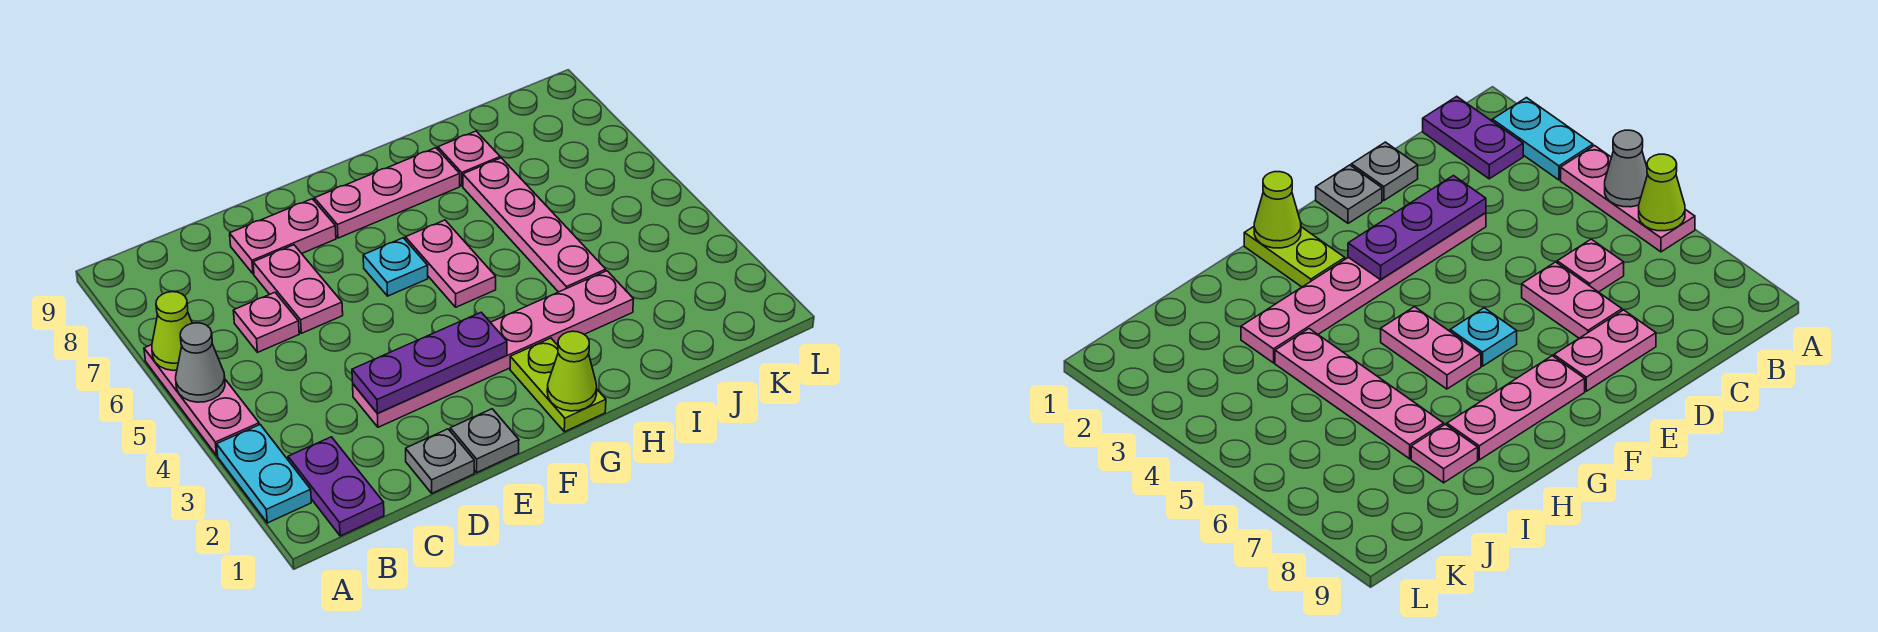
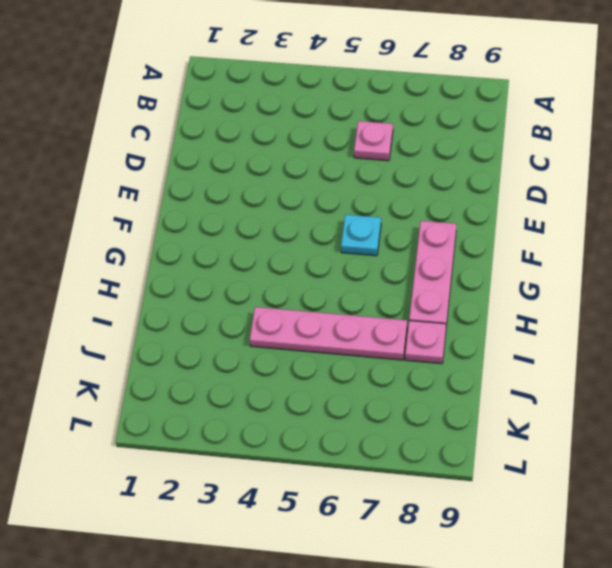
none -> cyan 1x2 plate [217,425,311,523]
none -> pink 1x3 plate [144,345,259,455]
none -> purple 1x2 plate [288,437,384,536]

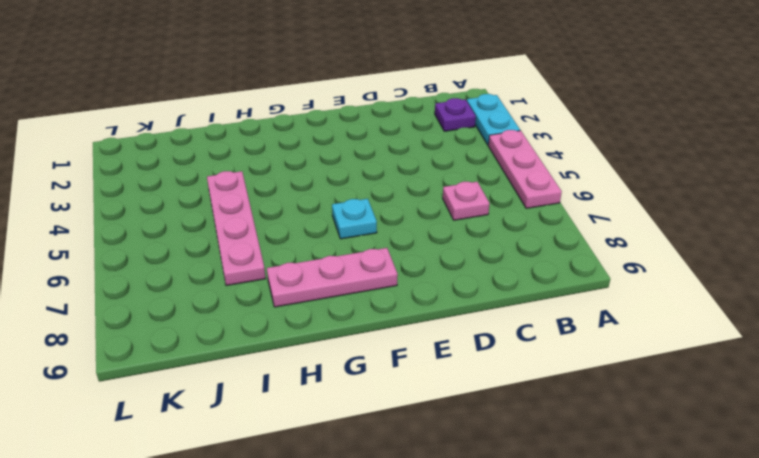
purple 1x1 plate [435,98,476,131] -> purple 1x2 plate [288,437,384,536]
none -> grey 1x1 plate [406,429,474,493]
none -> pink 1x6 plate [353,271,634,427]
none -> pink 1x2 plate [253,245,343,333]

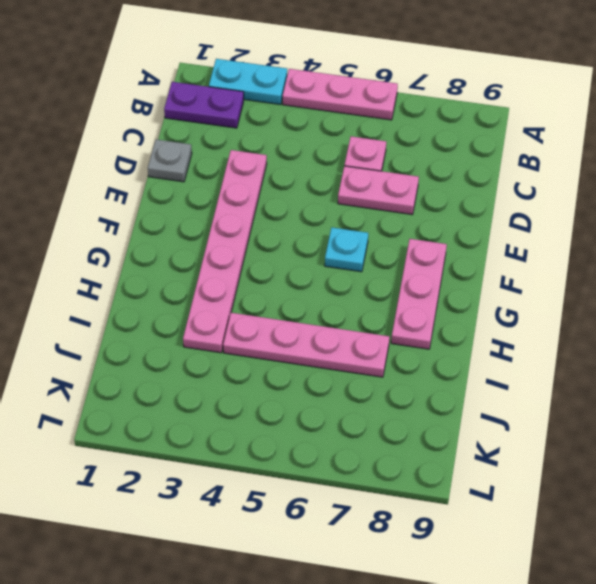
none -> pink 1x2 plate [230,199,336,274]
none -> grey 1x1 plate [450,409,519,472]
none -> lime 1x2 plate [510,338,606,432]

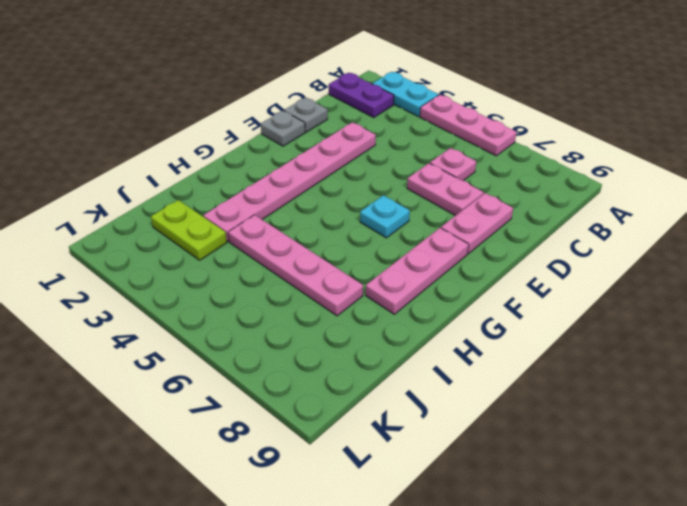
lime 1x2 plate [151,200,227,260] -> lime 1x2 plate moved to [510,338,606,432]
none -> pink 1x2 plate [405,220,496,307]
none -> pink 1x1 plate [438,131,500,186]
none -> grey 1x1 cone [176,323,225,402]

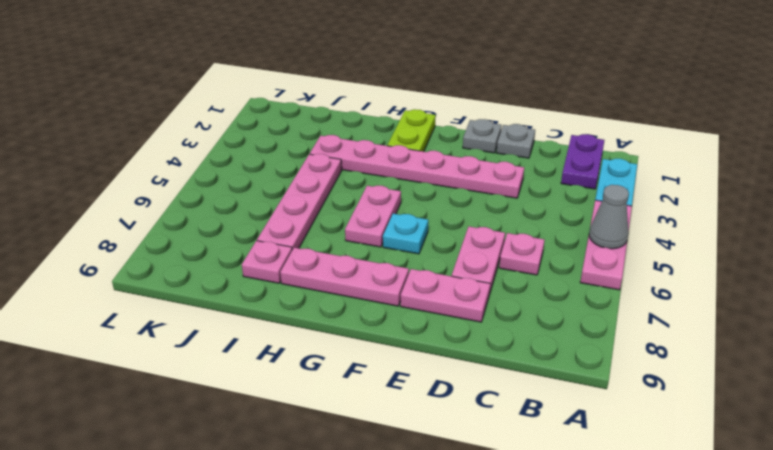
none -> lime 1x1 cone [152,292,192,371]
none -> purple 1x3 plate [352,312,507,413]
none -> lime 1x1 cone [547,331,597,411]

